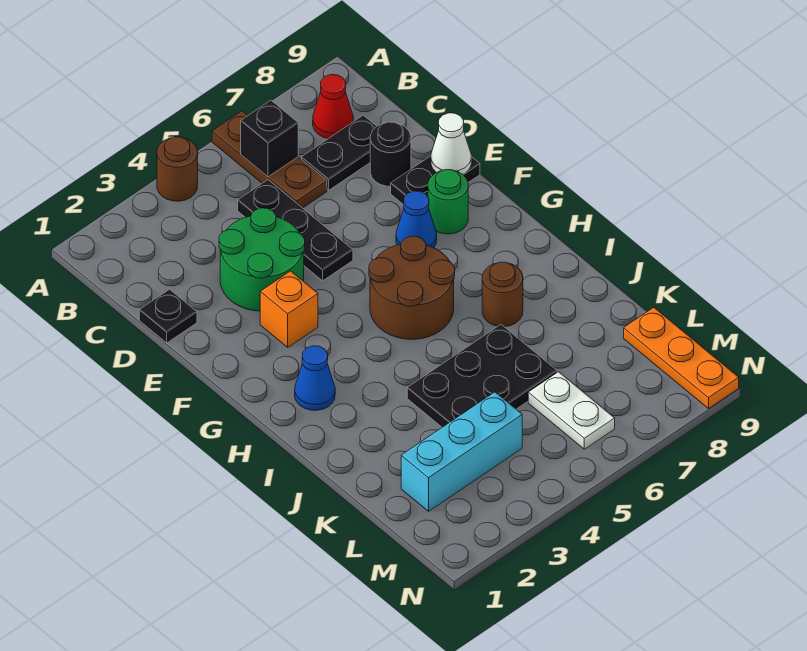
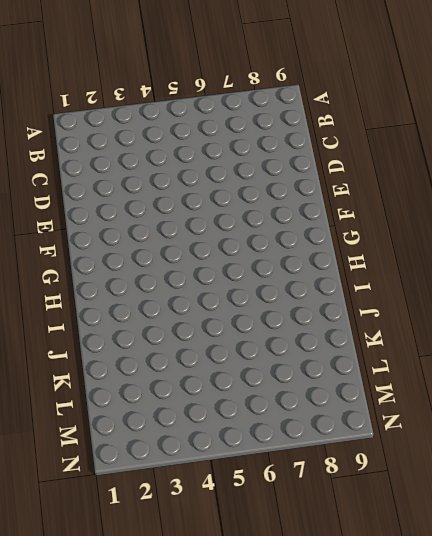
none -> brown 1x1 round brick [157,137,198,201]
none -> brown 1x3 plate [212,111,327,208]
none -> red 1x1 cone [313,75,353,139]

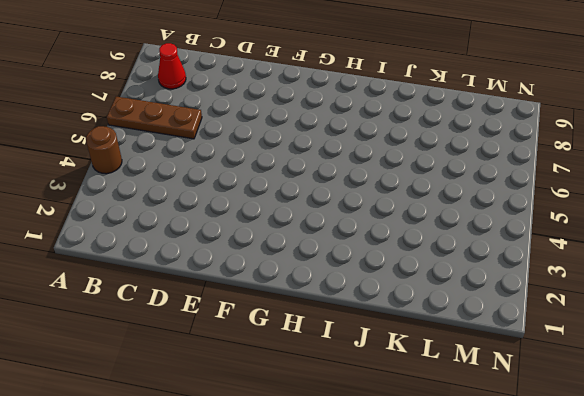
none -> black 1x3 plate [238,180,353,281]
none -> black 1x2 plate [301,115,377,190]
none -> black 1x1 plate [139,289,197,343]

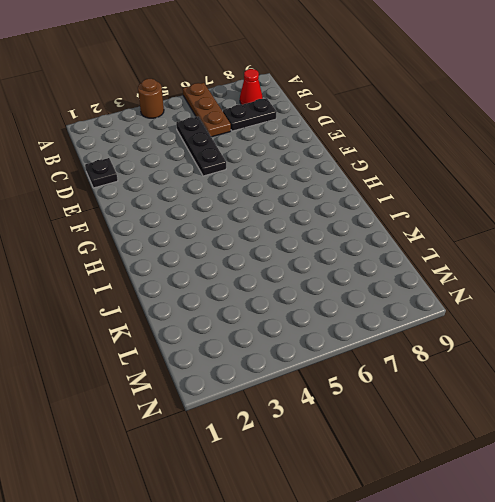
none -> green 2x2 round brick [219,208,305,311]
none -> black 1x1 round brick [370,122,411,186]
none -> black 1x2 plate [391,156,480,205]

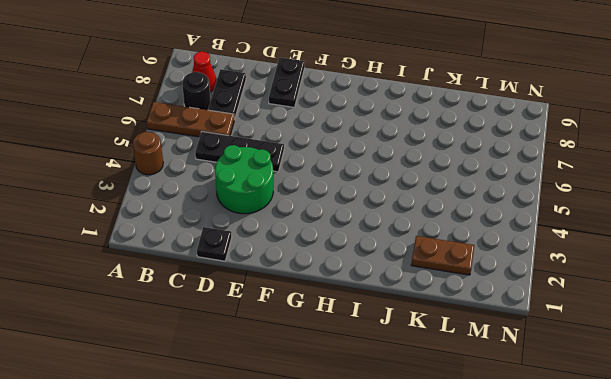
black 1x1 round brick [182,72,210,110] -> black 1x1 round brick moved to [370,122,411,186]
brown 1x2 plate [411,236,474,275] -> cyan 1x3 brick [401,392,522,511]
none -> orange 1x1 brick [260,271,318,347]
none -> blue 1x1 cone [396,191,437,248]
none -> green 1x1 round brick [428,170,468,234]

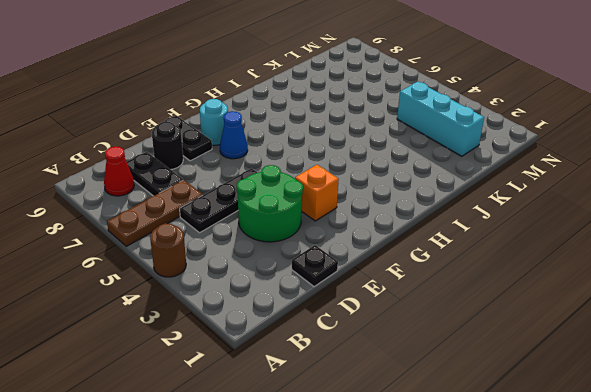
cyan 1x1 round brick [200,99,228,145] -> green 1x1 round brick [428,170,468,234]
none -> brown 2x2 round brick [369,236,455,339]
none -> blue 1x1 cone [295,346,335,410]
none -> brown 1x1 round brick [482,262,523,327]

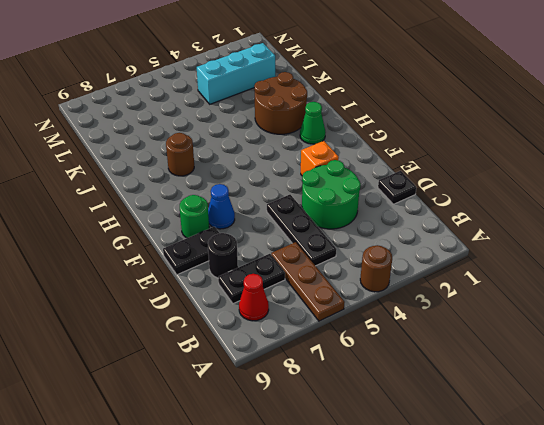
green 1x1 cone [300,102,326,144] -> blue 1x1 cone [295,346,335,410]
brown 2x2 round brick [254,72,307,134] -> brown 2x2 round brick moved to [369,236,455,339]
none -> black 2x3 plate [407,325,557,427]
none -> white 1x2 plate [528,372,615,449]
none -> orange 1x3 plate [624,307,739,409]

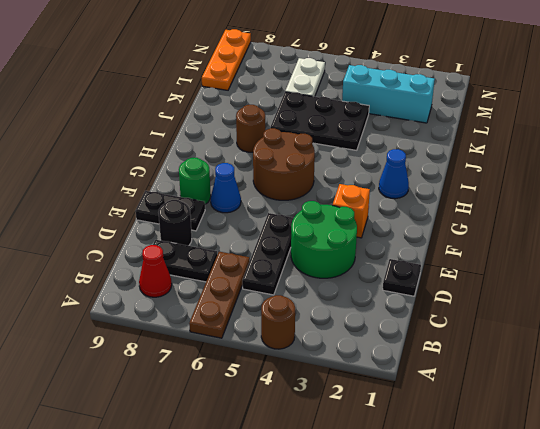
none -> black 1x1 brick [241,100,298,177]
none -> white 1x1 cone [431,113,471,174]

